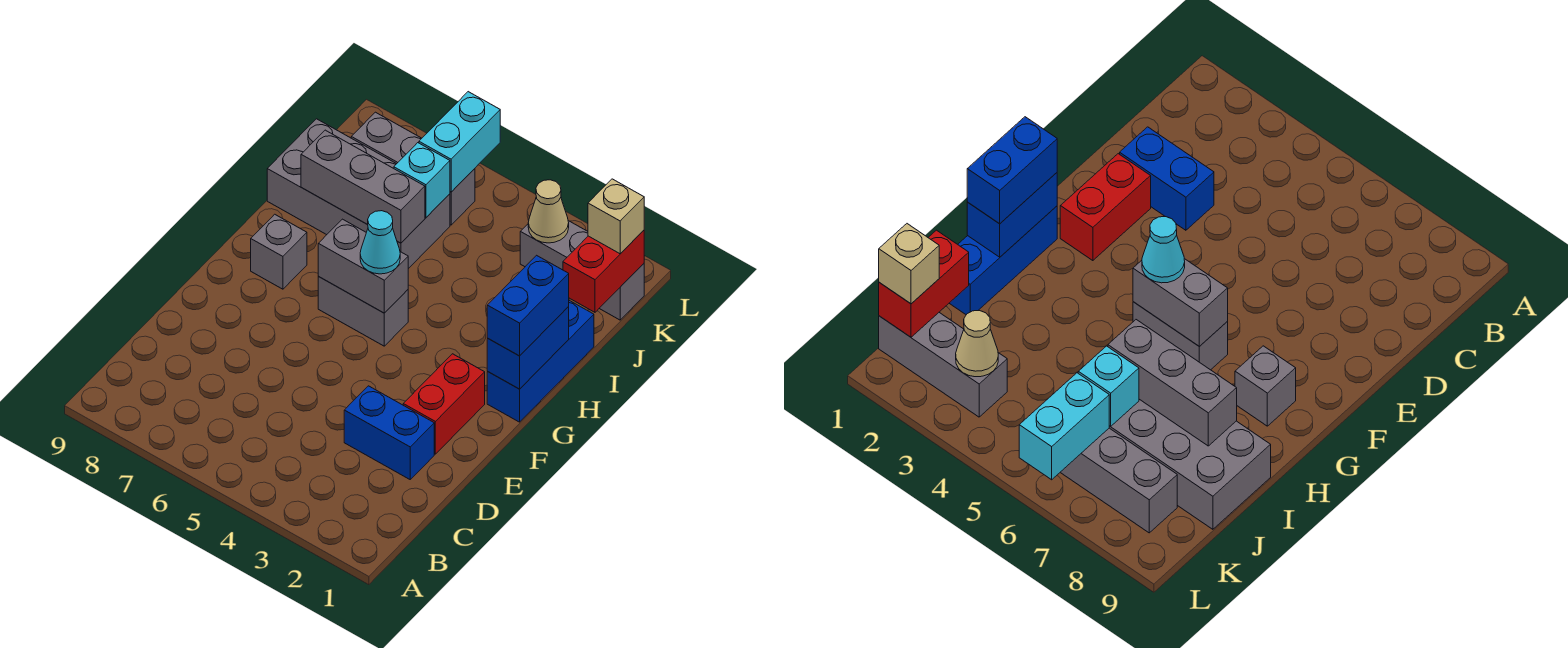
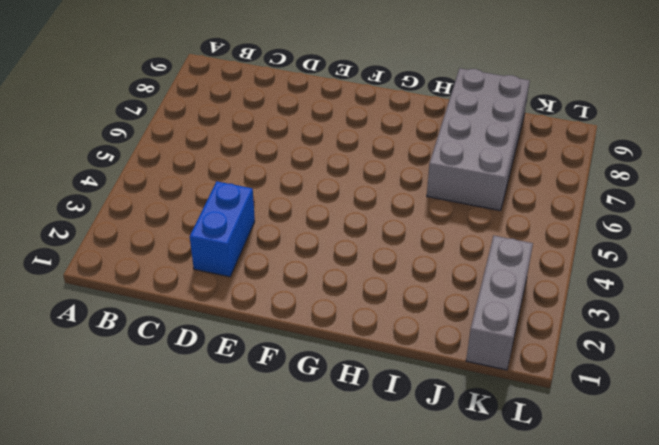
none -> red 1x2 brick [403,354,485,454]
none -> blue 1x3 brick [487,300,594,422]
none -> grey 1x2 brick [318,277,408,346]

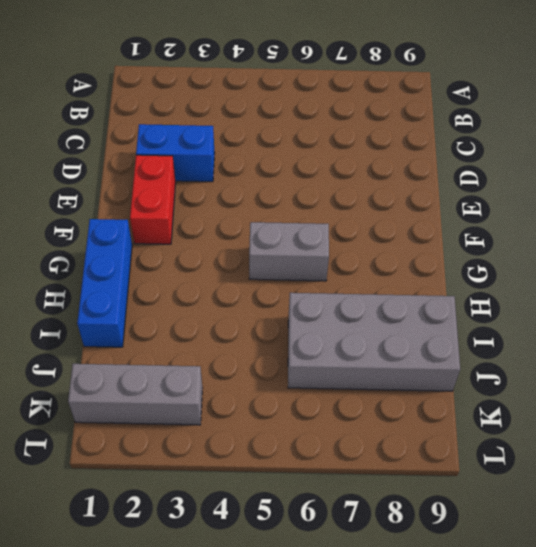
none -> grey 1x1 brick [251,214,307,289]
none -> grey 1x3 brick [351,112,475,225]
none -> blue 1x2 brick [487,307,569,389]

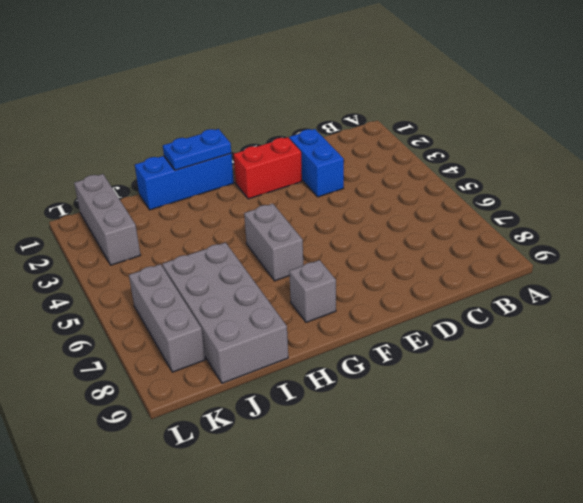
blue 1x2 plate [163,129,231,170] -> blue 1x2 brick [487,307,569,389]
none -> grey 1x2 brick [318,219,408,313]
none -> grey 1x3 brick [301,130,425,243]
none -> red 1x2 brick [563,230,644,312]

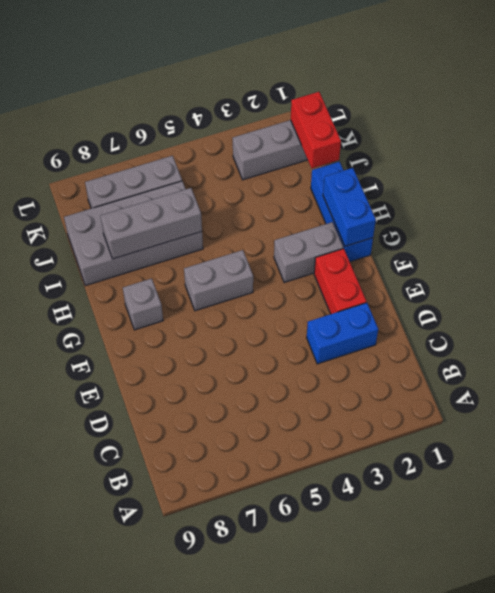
grey 1x2 brick [274,222,343,283] -> grey 1x2 brick moved to [318,219,408,313]
none -> cyan 1x1 brick [394,143,450,217]
none -> tan 1x1 cone [528,180,569,243]
none -> cyan 1x2 brick [419,92,500,192]

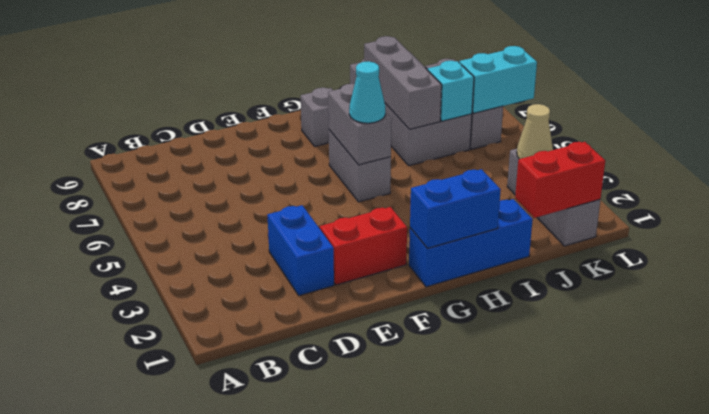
none -> blue 1x2 brick [487,255,569,356]
none -> tan 1x1 brick [588,179,644,254]

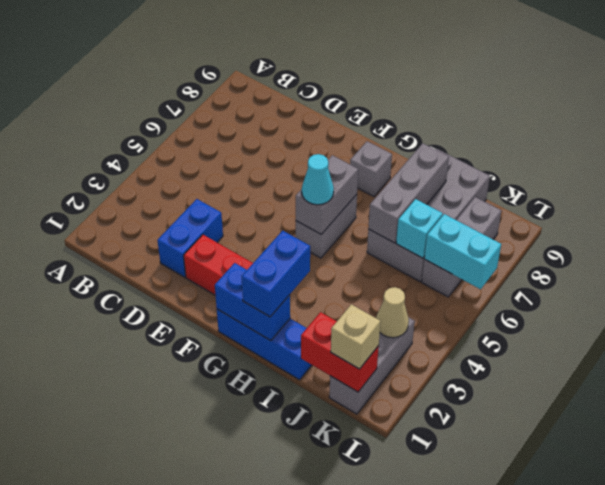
blue 1x2 brick [241,231,310,317] -> blue 1x2 brick turned to [487,255,569,356]

